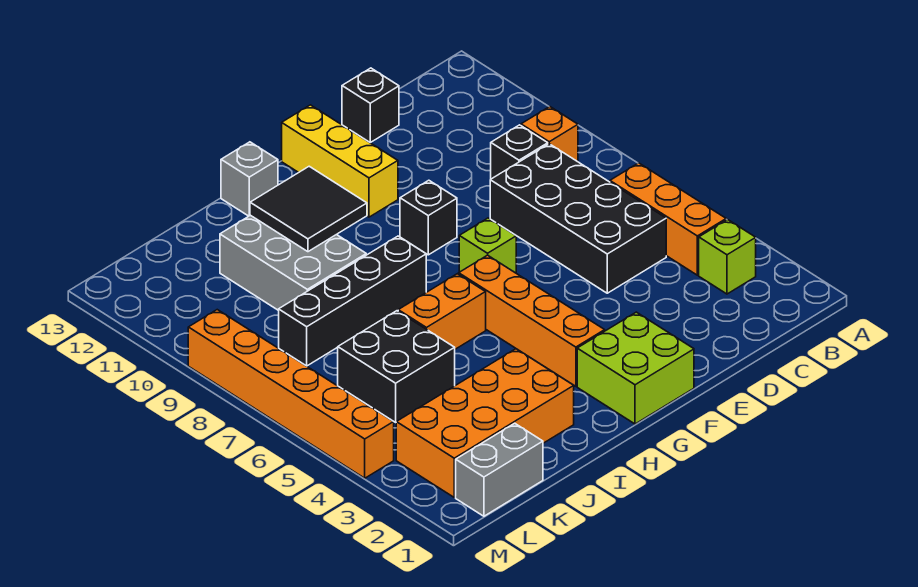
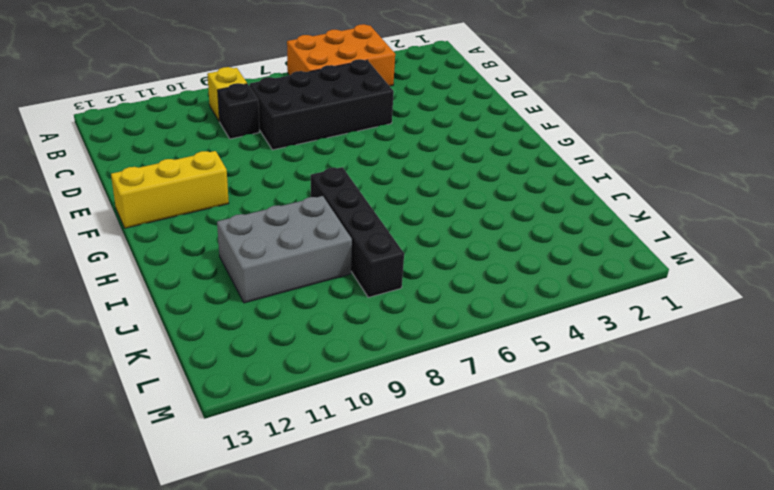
orange 2x3 brick [287,24,395,86] -> orange 1x3 brick [610,163,726,275]
yellow 1x1 brick [207,67,247,121] -> orange 1x1 brick [521,107,578,162]
none -> lime 1x1 brick [699,220,756,294]
none -> black 1x1 brick [342,68,399,142]
none -> lime 2x2 brick [577,312,694,424]

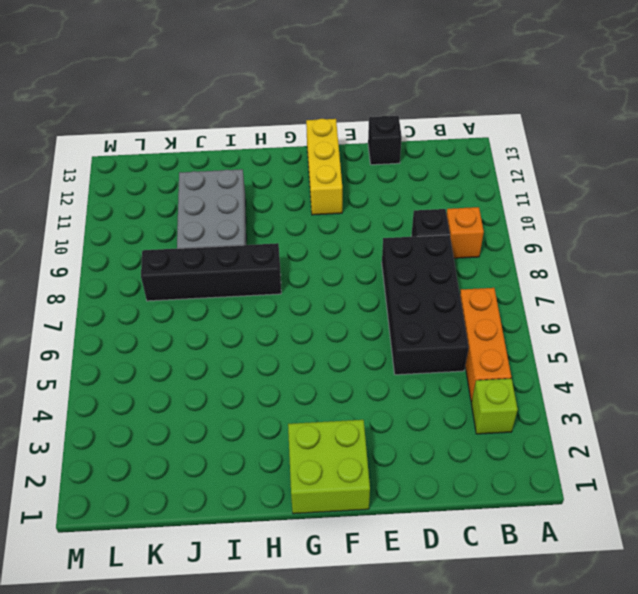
none -> lime 1x1 brick [459,218,516,273]
none -> black 1x1 brick [400,180,457,255]
none -> orange 1x4 brick [459,255,605,386]

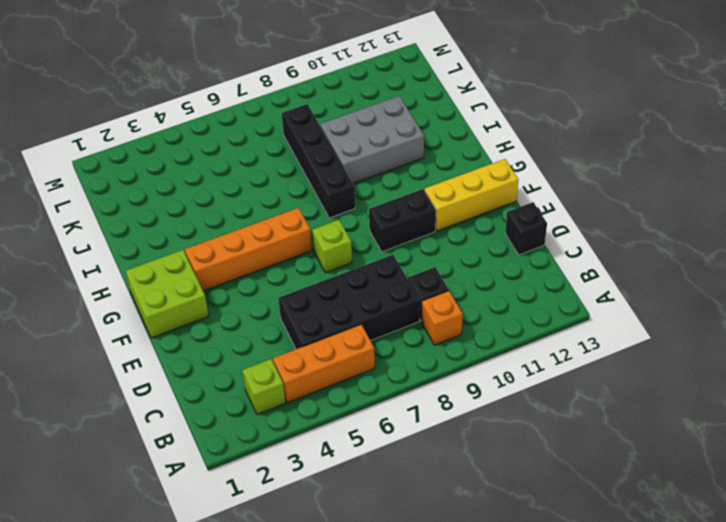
black 1x2 brick [369,189,436,252] -> black 1x1 brick [400,180,457,255]
none -> orange 1x2 brick [398,274,486,349]
none -> grey 1x1 brick [221,142,278,216]
none -> orange 2x4 brick [396,349,574,497]

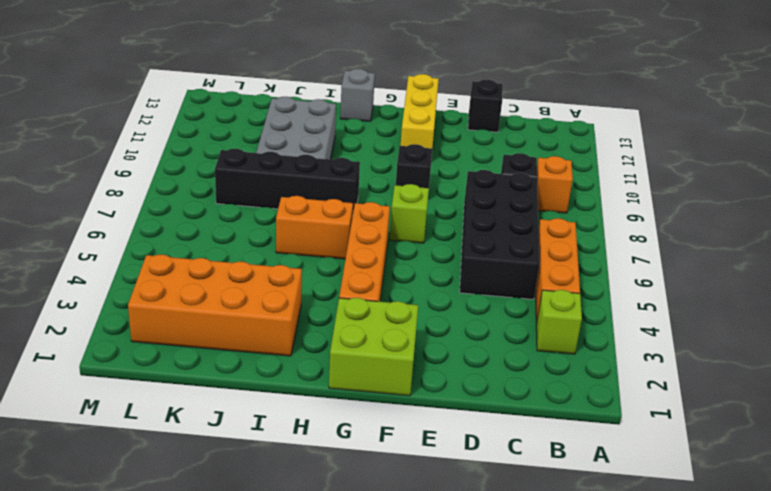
none -> black 2x2 brick [338,311,455,422]
none -> grey 1x2 brick [456,423,543,516]
none -> orange 1x6 brick [188,310,394,478]

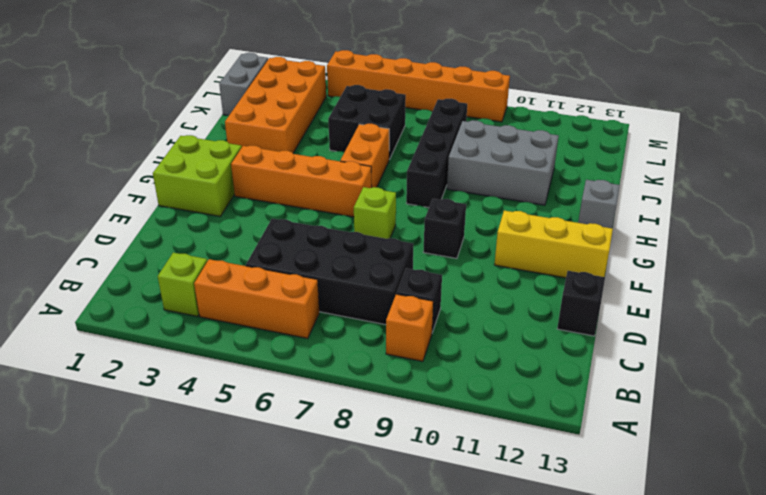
none -> black 2x2 tile [250,166,367,252]

